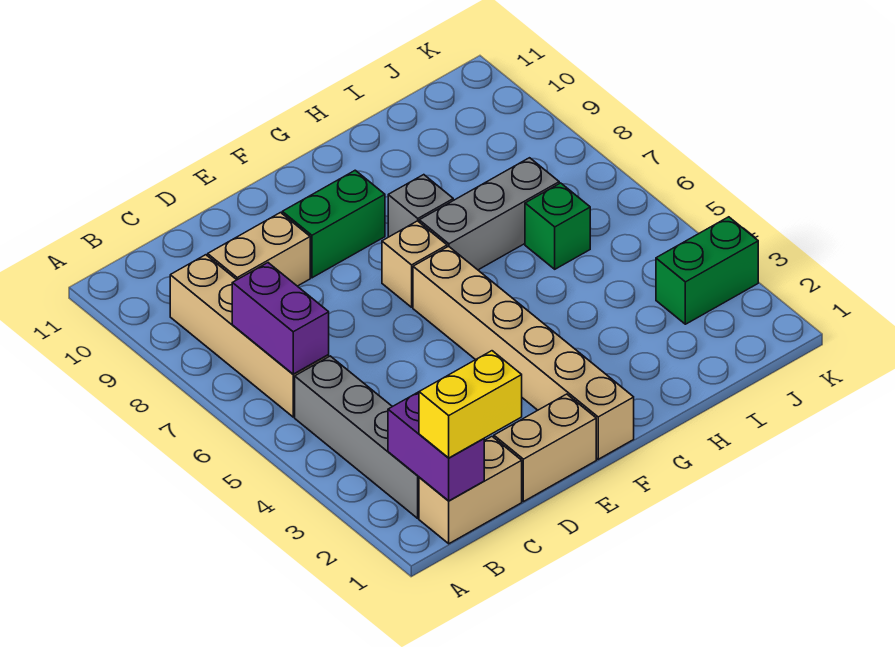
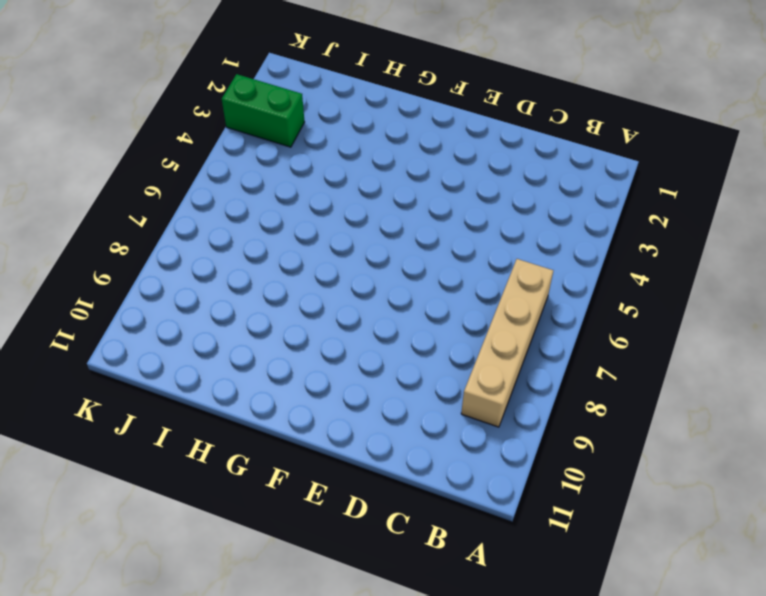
none -> tan 1x2 brick [419,437,522,544]
none -> grey 1x4 brick [295,356,419,518]
none -> tan 1x2 brick [208,213,310,286]

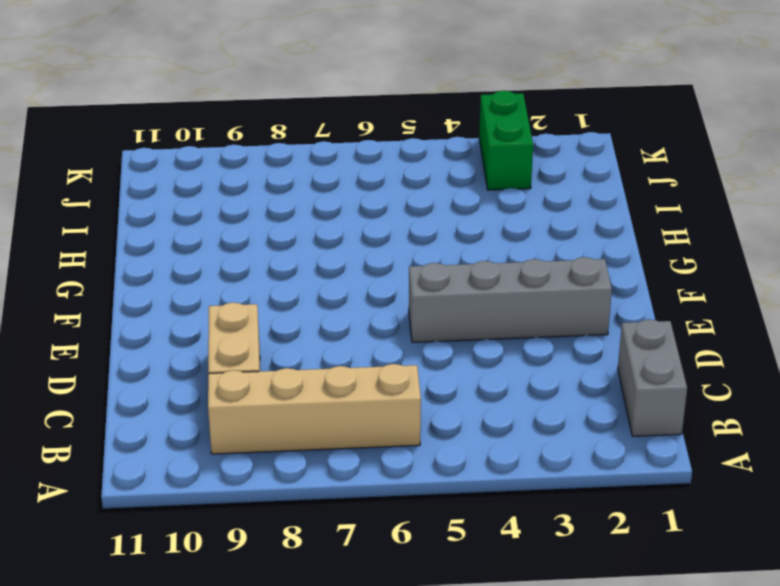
grey 1x2 brick [618,319,687,436] -> tan 1x2 brick [419,437,522,544]
grey 1x4 brick [409,257,612,342] -> grey 1x4 brick moved to [295,356,419,518]
none -> tan 1x2 brick [494,394,596,502]
none -> green 1x2 brick [282,170,385,278]
none -> tan 1x6 brick [413,246,634,459]

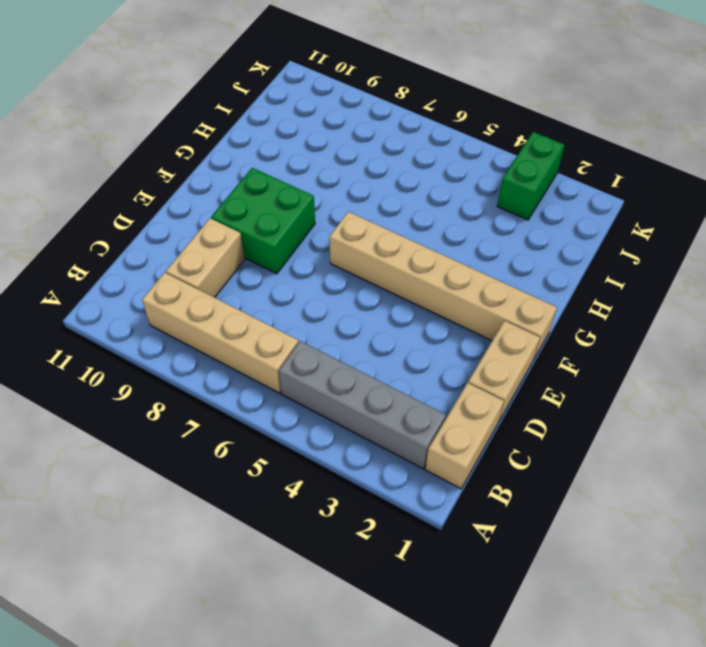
green 2x2 brick [211,168,315,274] -> green 1x2 brick [282,170,385,278]
none -> tan 1x1 brick [382,221,447,307]
none -> grey 1x3 brick [419,158,559,270]
none -> grey 1x1 brick [388,175,453,237]

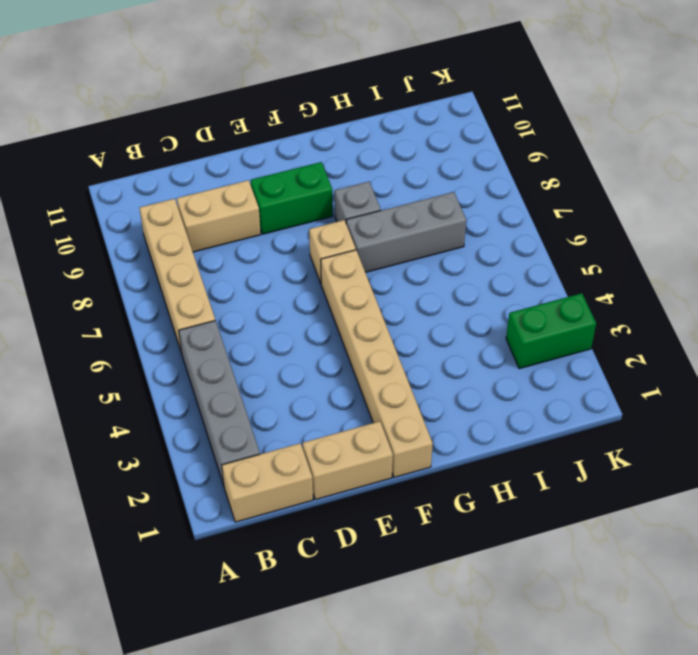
none -> green 1x1 brick [525,183,590,269]
none -> purple 1x2 brick [388,392,484,501]
none -> purple 1x2 brick [232,263,329,374]

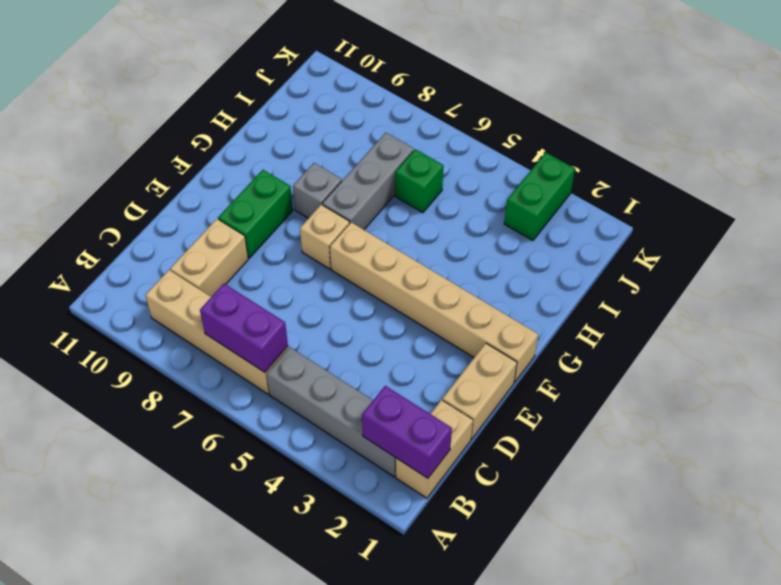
none -> yellow 1x2 brick [419,351,522,458]

